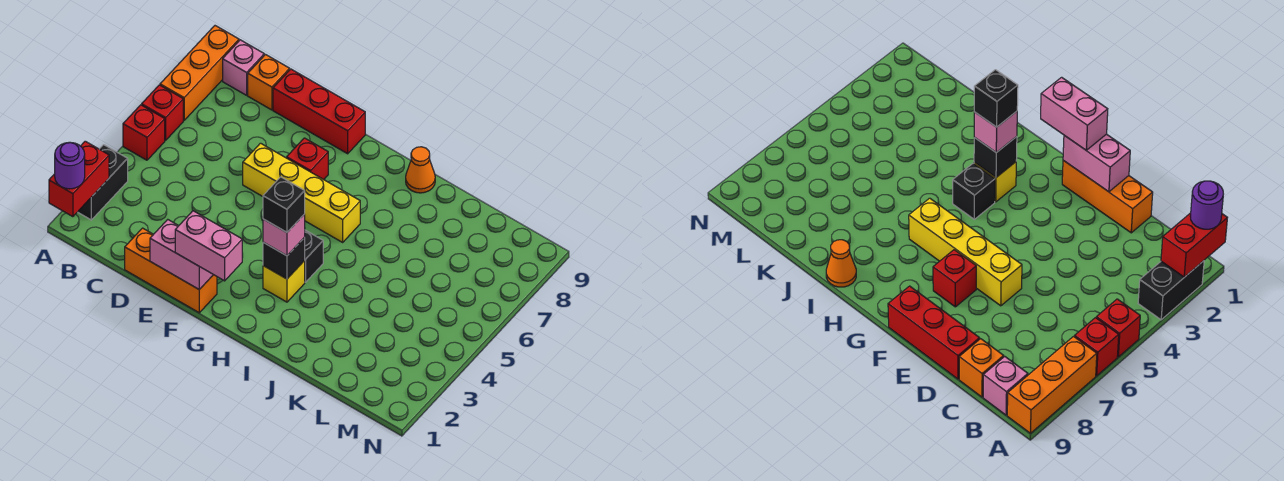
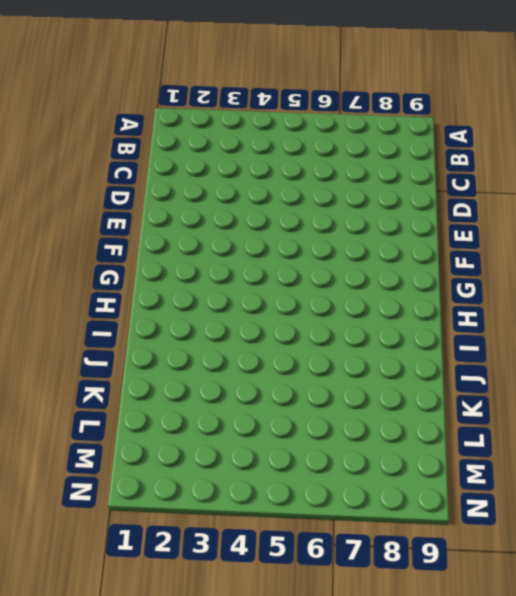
none -> black 1x2 brick [78,145,128,220]
none -> red 1x1 brick [123,105,165,160]
none -> red 1x1 brick [142,85,183,140]

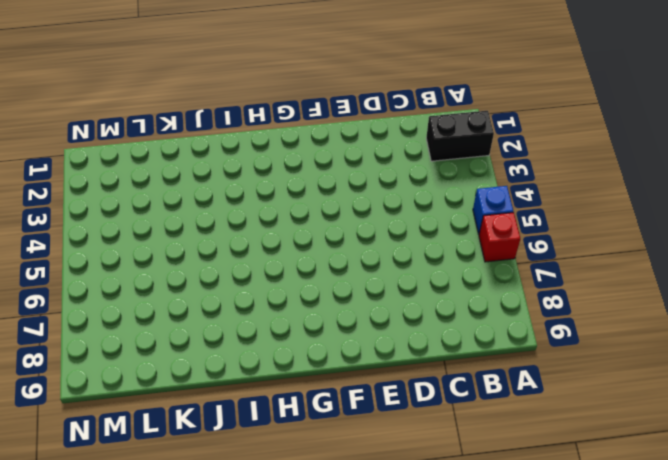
black 1x2 brick [426,111,494,161] -> black 1x2 brick turned to [78,145,128,220]
blue 1x1 brick [473,186,513,234] -> red 1x1 brick [123,105,165,160]
none -> orange 1x3 brick [160,26,239,120]
none -> pink 1x1 brick [223,40,264,95]
none -> orange 1x1 brick [248,55,290,110]

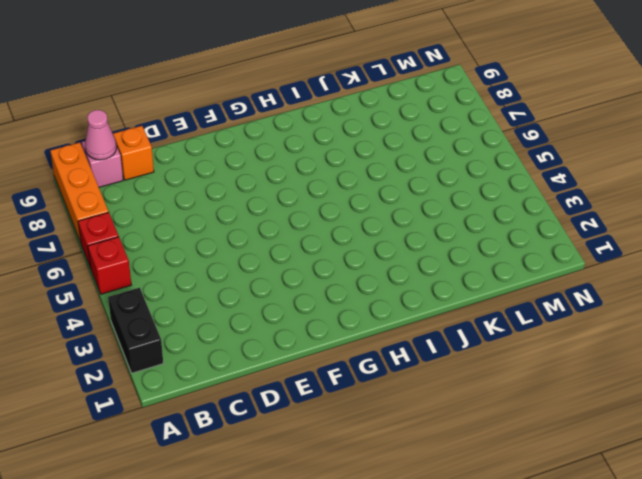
pink 1x1 cone [85,110,117,160] -> none
none -> orange 1x3 brick [125,228,217,313]
none -> red 1x3 brick [273,69,365,154]
none -> yellow 1x4 brick [243,143,360,242]

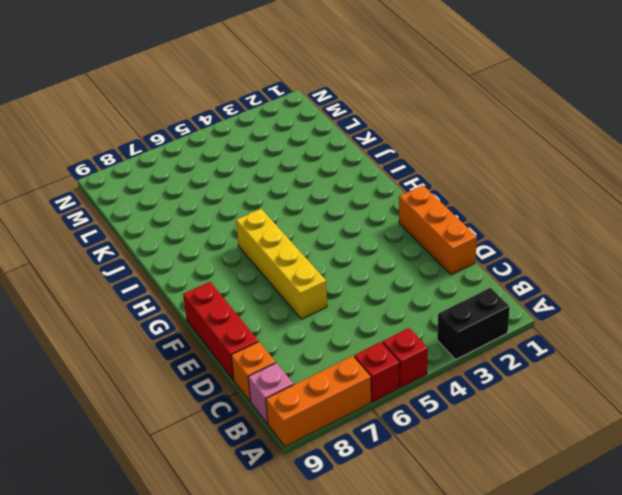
none -> red 1x1 brick [287,138,328,180]
none -> yellow 1x1 brick [263,261,305,302]
none -> black 1x1 brick [304,230,323,282]

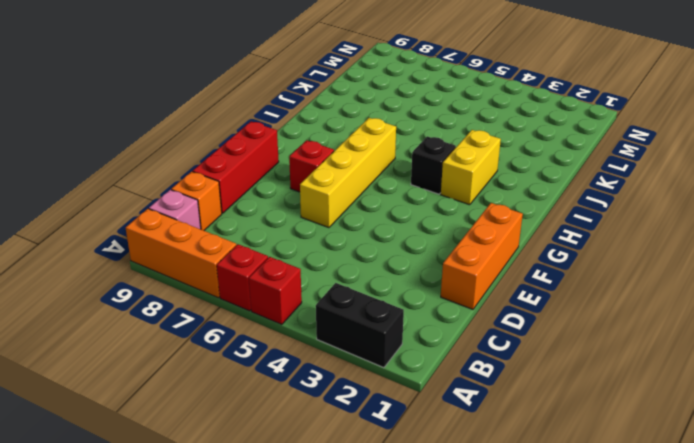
yellow 1x2 brick [441,130,501,205] -> yellow 1x1 brick [263,261,305,302]
none -> orange 1x1 cone [406,147,435,193]
none -> red 1x2 brick [49,141,109,217]
none -> pink 1x2 brick [150,220,213,290]

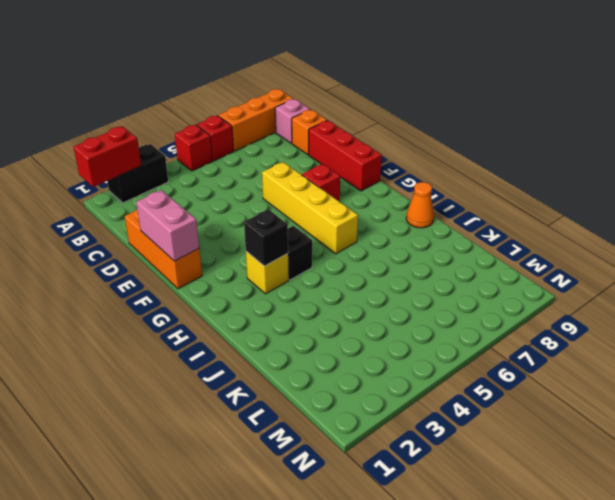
none -> purple 1x1 round brick [55,142,85,189]
none -> pink 1x2 brick [175,211,242,281]
none -> pink 1x1 brick [263,214,305,256]

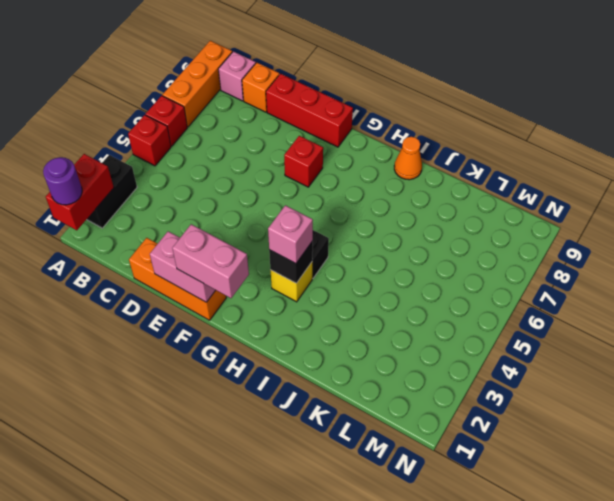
none -> yellow 1x4 brick [243,143,360,242]
none -> black 1x1 brick [263,177,305,232]

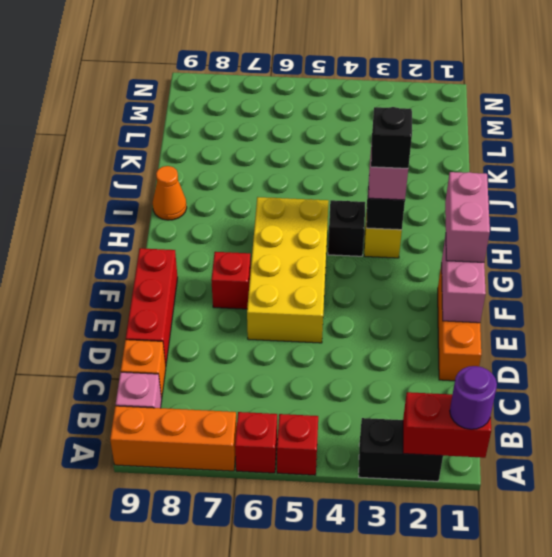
yellow 2x4 brick [247,197,329,343] -> yellow 1x4 brick [243,143,360,242]

